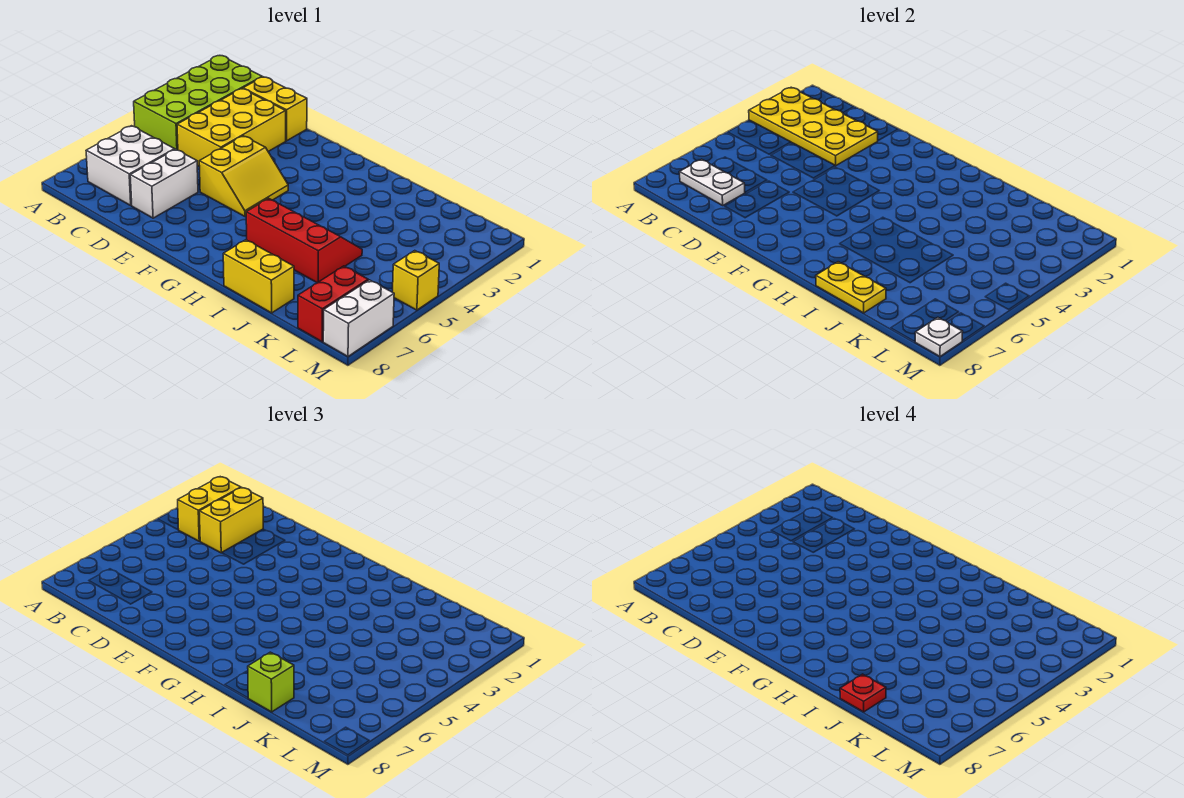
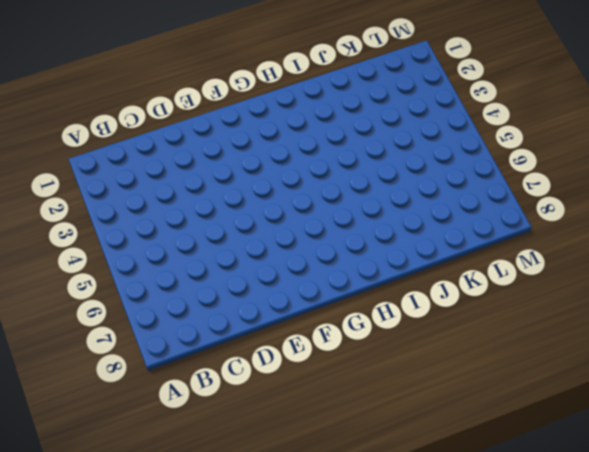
none -> lime 2x4 brick [134,56,262,150]
none -> white 2x2 brick [86,126,175,205]
none -> yellow 1x2 brick [243,77,307,141]

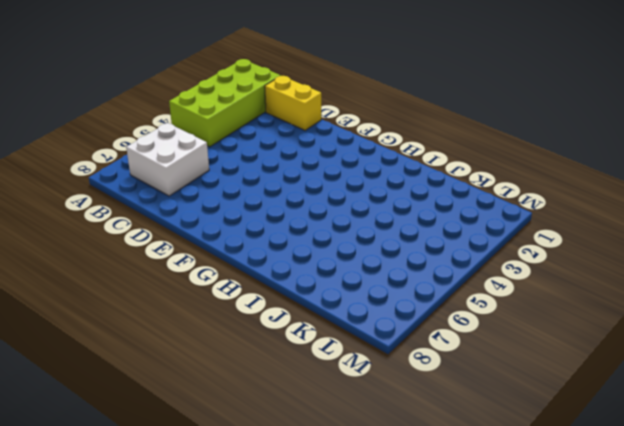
none -> yellow 2x3 brick [177,89,286,167]
none -> white 1x2 brick [130,149,198,218]
none -> yellow 2x2 slope [199,136,288,216]

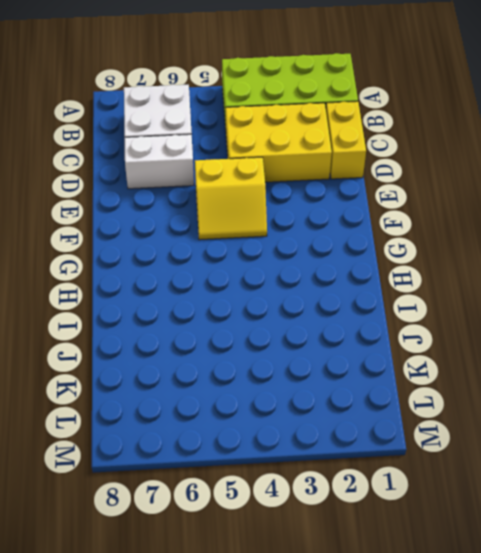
none -> red 2x3 slope [246,198,362,283]
none -> yellow 1x2 brick [223,240,294,313]
none -> red 1x2 brick [298,266,368,342]

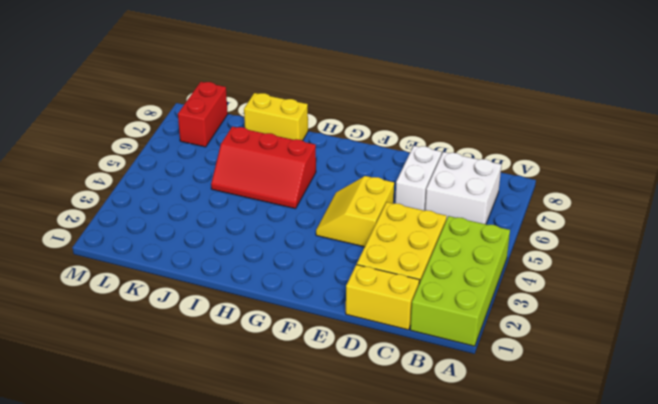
none -> yellow 1x1 brick [393,251,439,310]
none -> white 1x2 brick [323,280,394,356]
none -> yellow 2x4 plate [749,87,878,166]

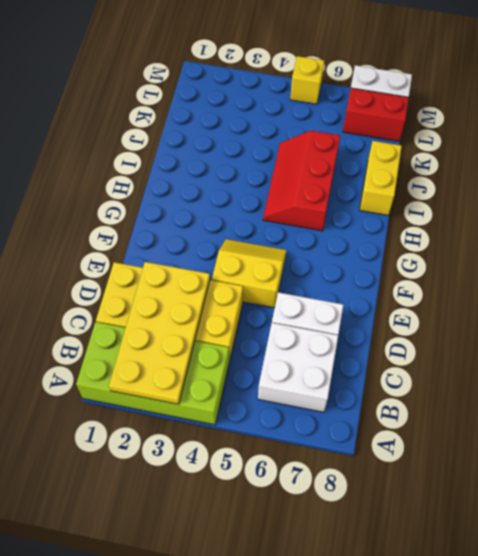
none -> white 1x2 plate [679,159,745,205]
none -> yellow 1x2 plate [816,262,886,313]
none -> white 1x1 plate [915,317,963,356]

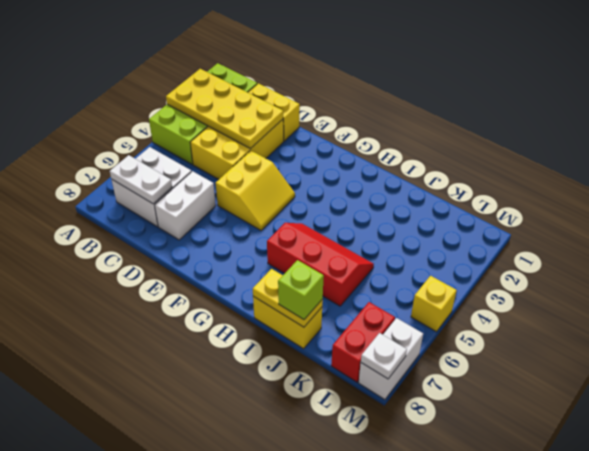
none -> yellow 1x2 brick [178,477,241,541]
none -> yellow 1x2 brick [199,488,263,553]
none -> red 1x1 plate [840,674,886,712]

